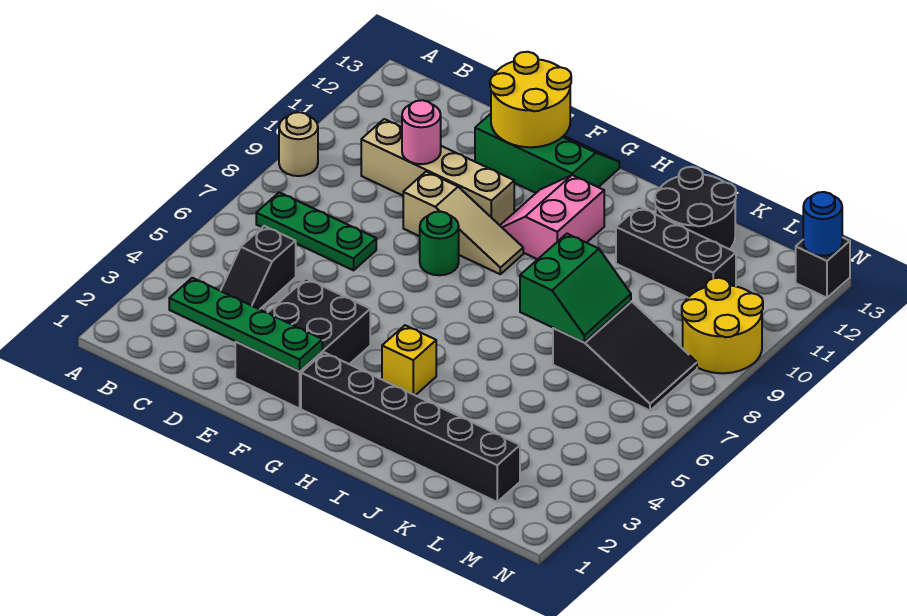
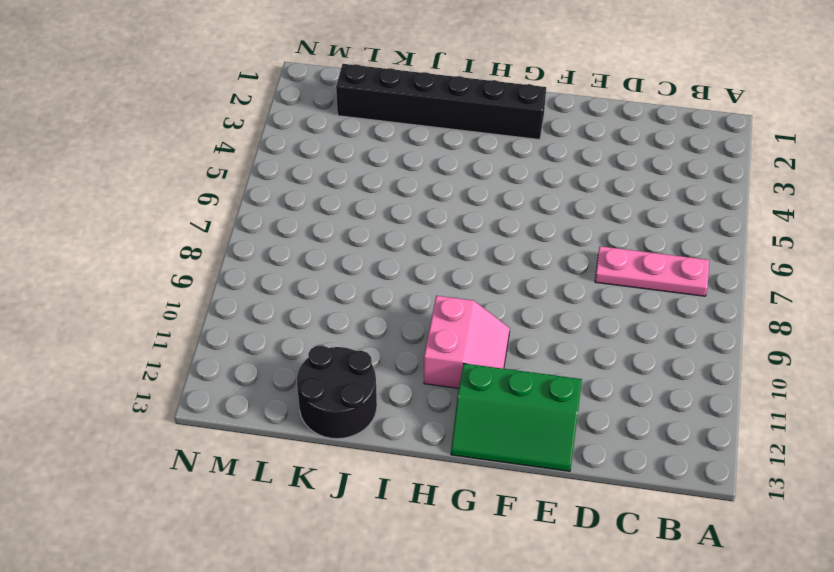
pink 1x3 plate [595,246,709,296] -> green 1x3 plate [256,192,376,270]
none -> tan 1x1 round brick [279,112,318,176]
none -> black 1x2 slope [221,226,296,309]
none -> tan 1x4 brick [361,119,514,225]

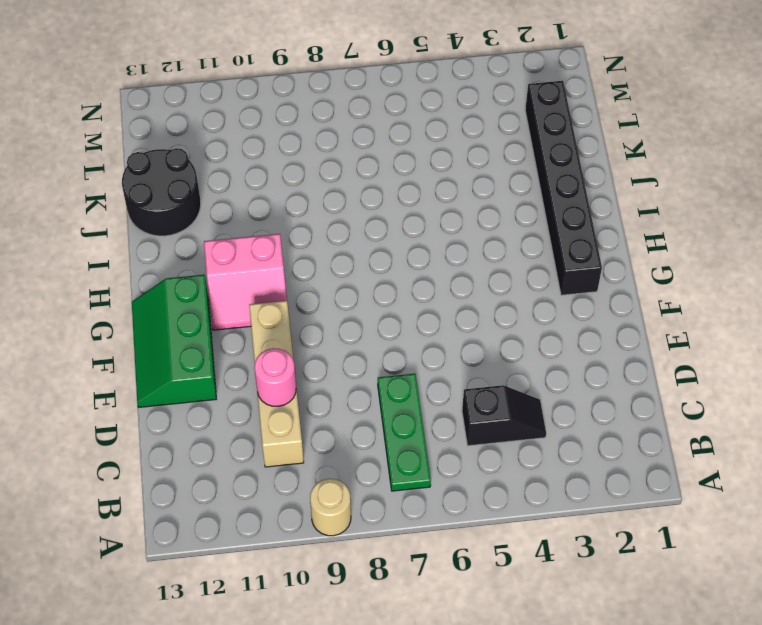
none -> black 2x3 brick [235,279,370,409]
none -> tan 1x3 slope [403,172,523,274]
none -> green 1x1 round brick [420,211,459,275]

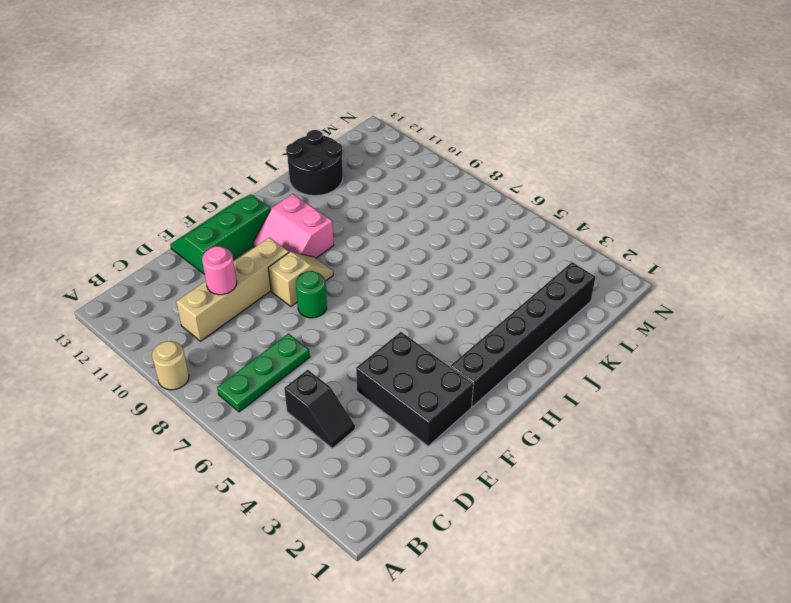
tan 1x2 slope [268,252,333,306] -> tan 1x3 slope [403,172,523,274]
none -> yellow 1x1 brick [382,325,436,395]
none -> black 1x3 brick [616,207,736,298]
none -> black 2x3 slope [553,301,697,411]

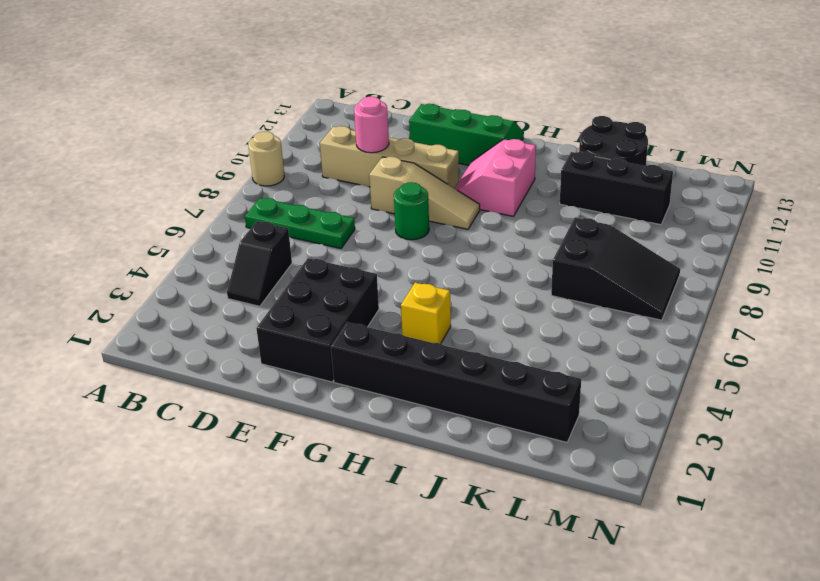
none -> yellow 2x2 round brick [682,278,763,373]
none -> black 1x1 brick [796,237,850,298]
none -> green 1x4 plate [169,278,322,372]

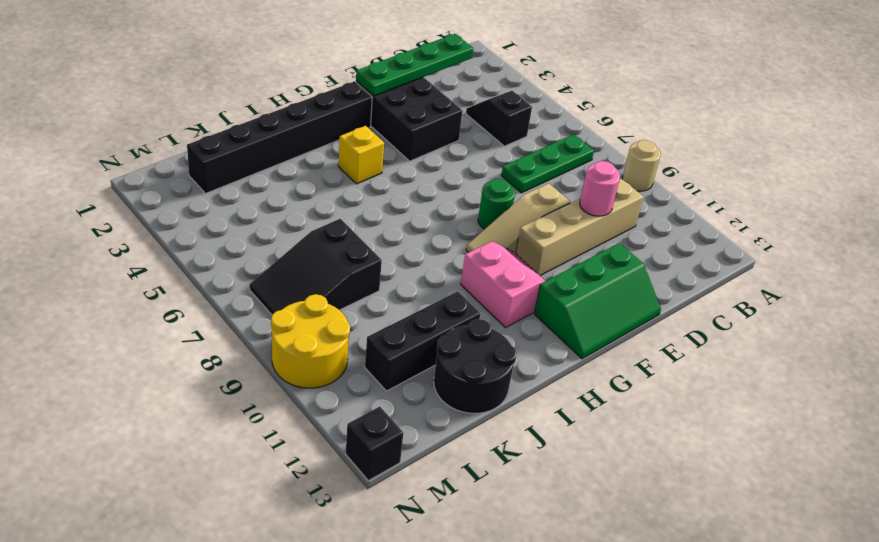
none -> yellow 2x2 round brick [490,52,571,147]
none -> green 2x2 slope [520,234,631,342]
none -> blue 1x1 round brick [803,192,842,256]

